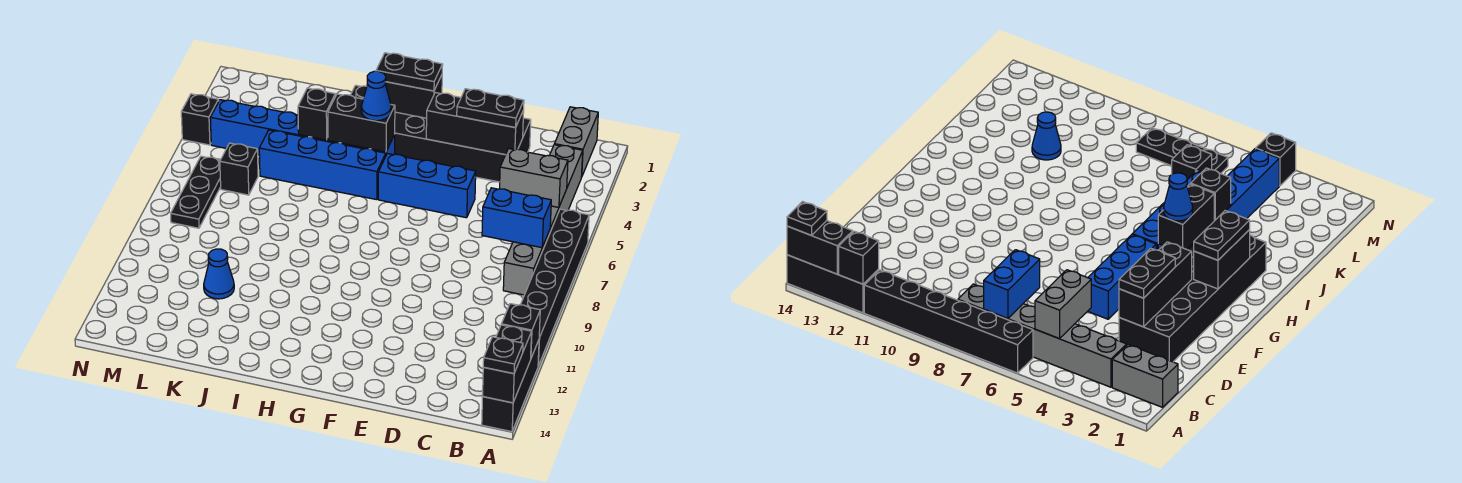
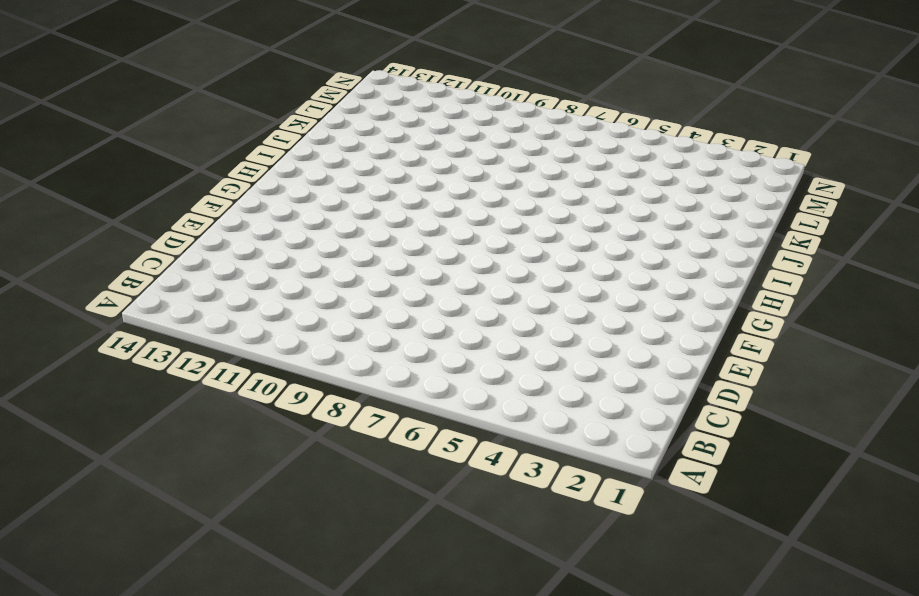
none -> black 1x6 brick [521,209,589,366]
none -> black 1x3 brick [482,340,539,432]
none -> grey 1x2 brick [554,107,598,177]

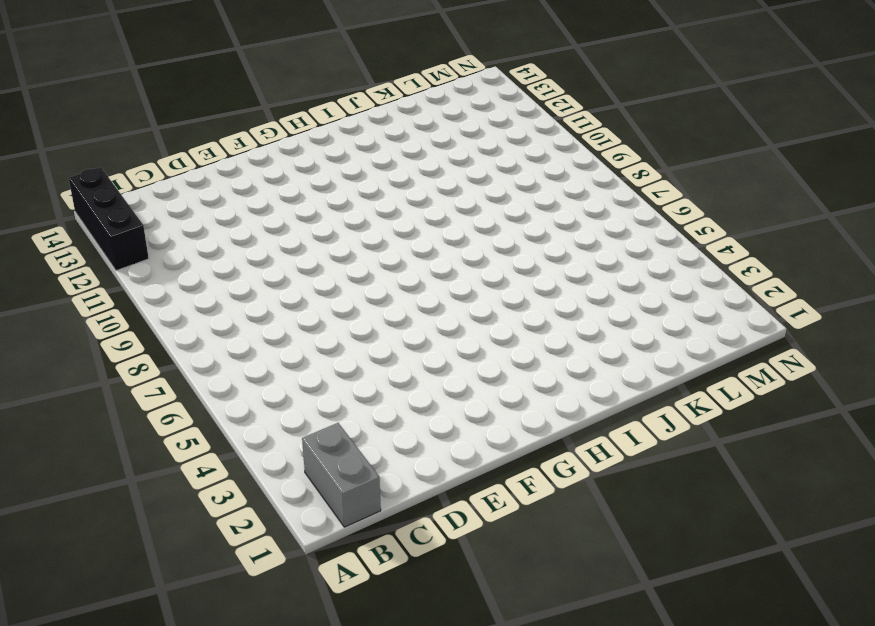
none -> black 1x6 brick [521,209,589,366]
none -> grey 1x6 brick [503,145,583,295]
none -> black 2x6 brick [351,85,531,182]

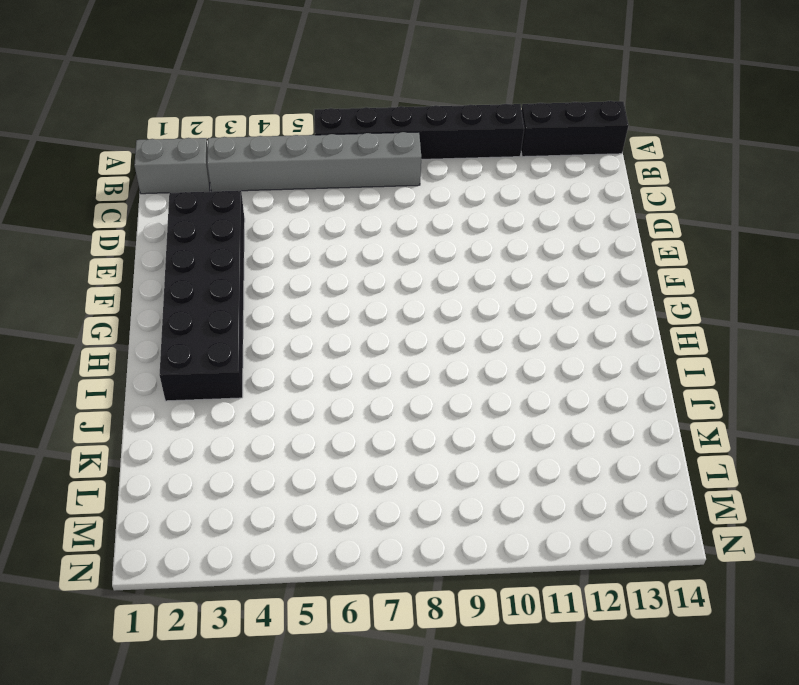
none -> blue 1x3 brick [378,153,476,218]
none -> blue 1x6 brick [210,100,395,155]
none -> blue 1x4 brick [259,130,386,200]

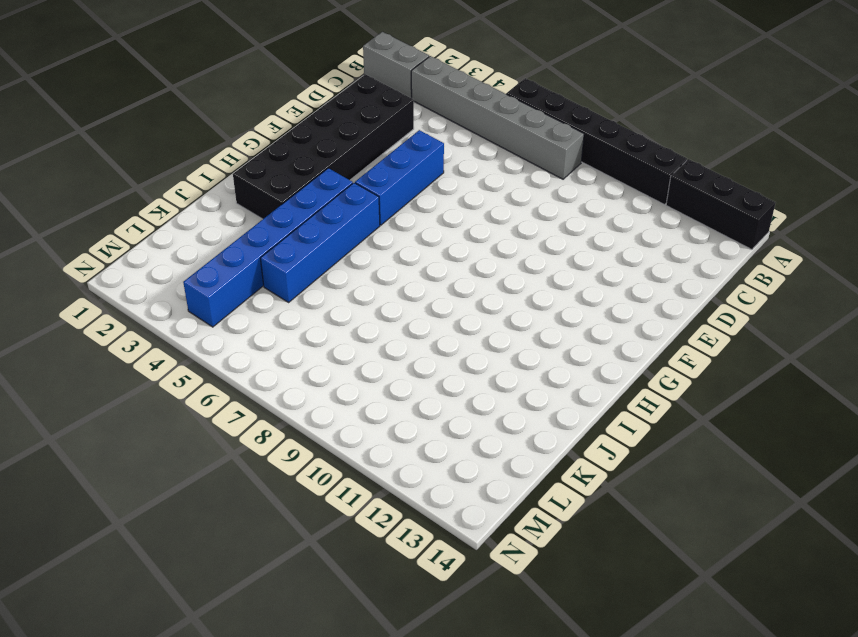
none -> blue 1x1 cone [204,249,234,299]
none -> black 1x1 brick [220,143,258,195]
none -> black 1x3 plate [171,156,221,228]

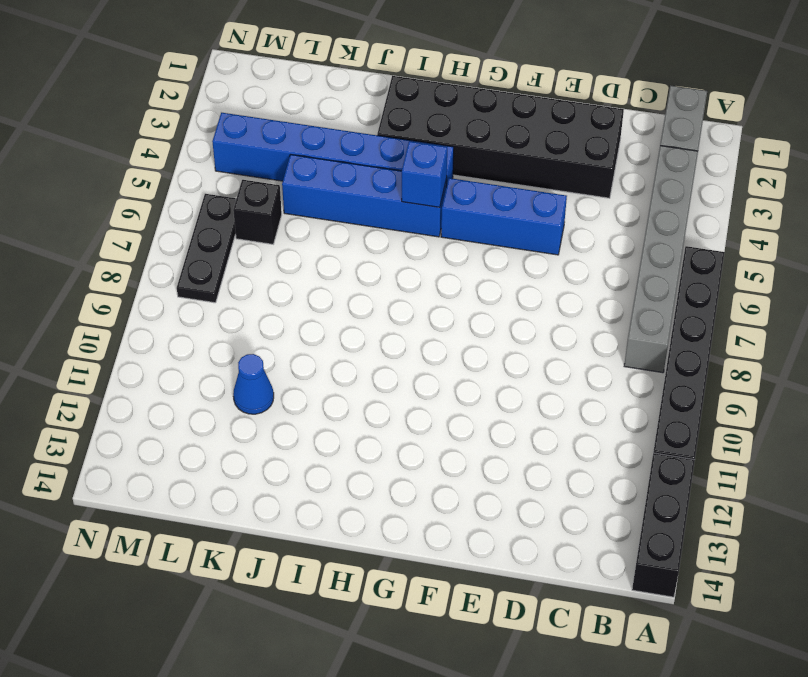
blue 1x1 brick [402,141,447,207] -> none
none -> black 1x1 brick [181,94,219,145]
none -> black 1x1 brick [501,304,540,358]
none -> black 1x2 brick [483,325,532,403]

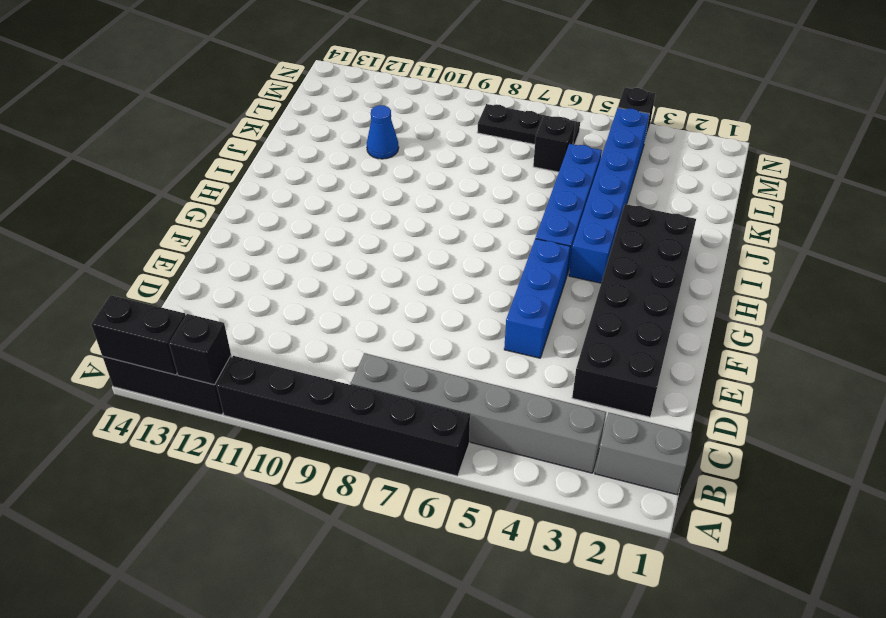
none -> grey 1x2 brick [500,149,568,207]
none -> blue 1x2 brick [482,188,551,248]
none -> black 1x3 brick [426,93,524,155]

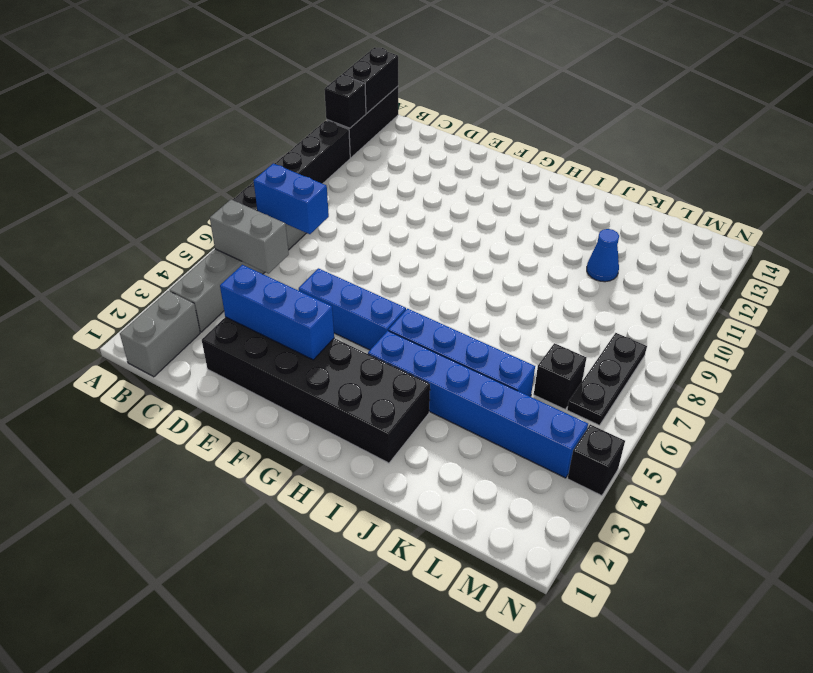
blue 1x3 brick [220,265,334,360] -> black 1x3 brick [426,93,524,155]
none -> black 1x2 brick [385,75,442,118]
none -> black 1x2 brick [328,94,395,152]
none -> black 1x1 brick [298,88,335,140]

